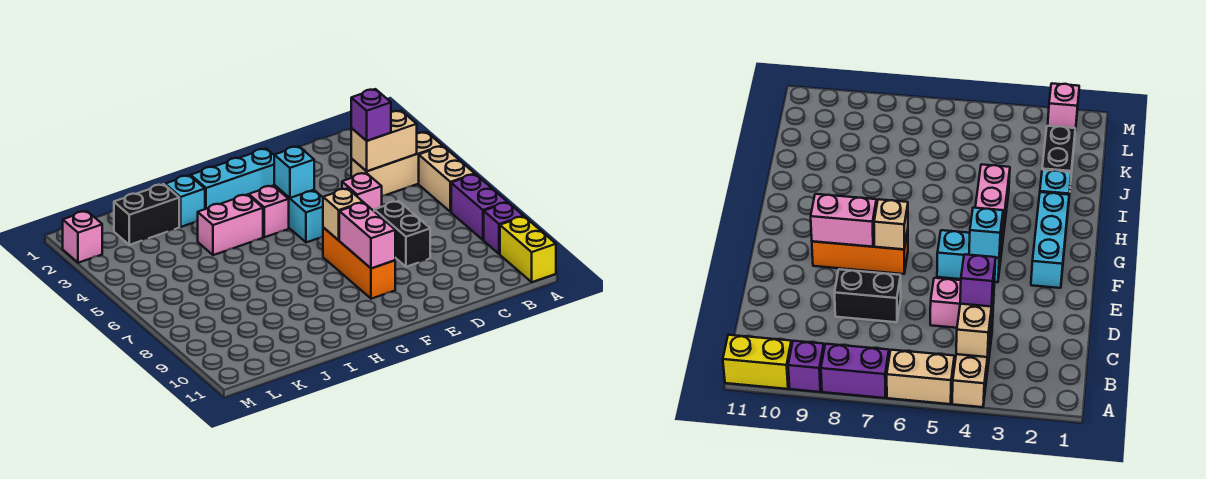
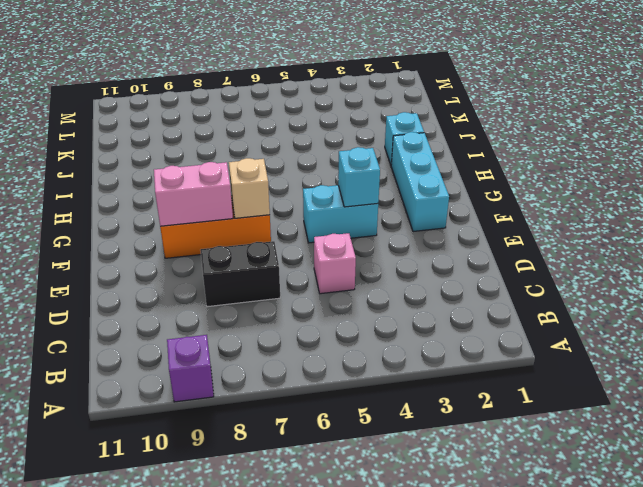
none -> tan 1x3 brick [351,132,442,196]
none -> tan 1x2 brick [419,146,475,212]
none -> purple 1x2 brick [451,174,507,240]

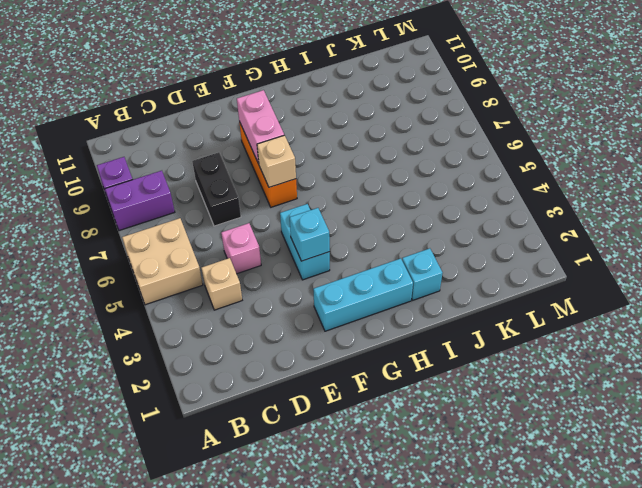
tan 2x2 brick [122,218,203,305] -> tan 1x2 brick [419,146,475,212]
purple 1x2 brick [105,171,175,231] -> purple 1x2 brick turned to [451,174,507,240]
tan 1x1 brick [202,258,242,310] -> tan 1x3 brick [351,132,442,196]
none -> yellow 1x2 brick [500,217,556,282]
none -> pink 1x1 brick [249,186,289,237]
none -> pink 1x2 brick [198,195,263,255]

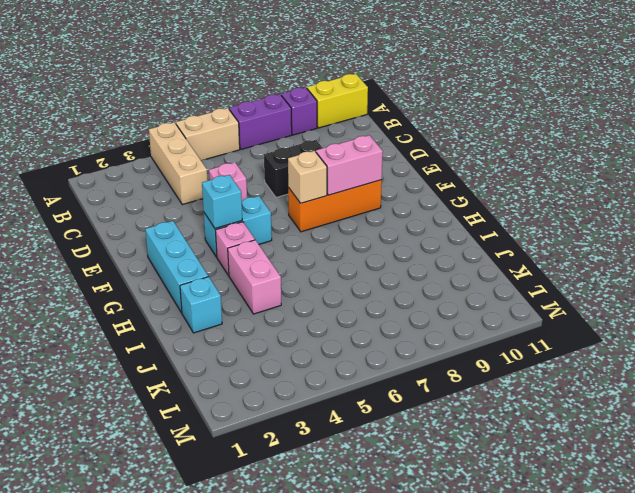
none -> black 1x2 brick [114,184,179,245]
none -> pink 1x1 brick [63,211,102,263]
none -> tan 1x2 brick [351,111,417,171]

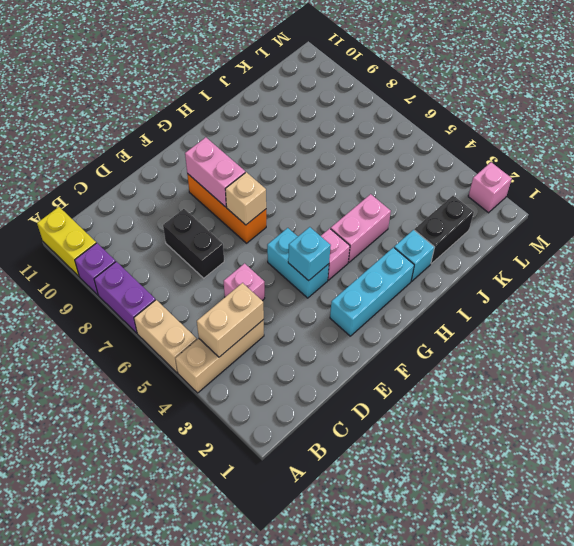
none -> purple 1x1 brick [351,89,391,141]

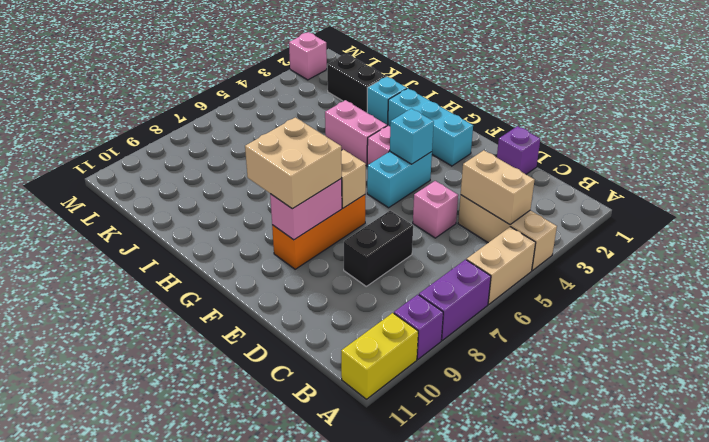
purple 1x1 brick [497,126,540,174] -> purple 1x1 brick moved to [351,89,391,141]
tan 2x2 brick [245,117,342,209] -> none

